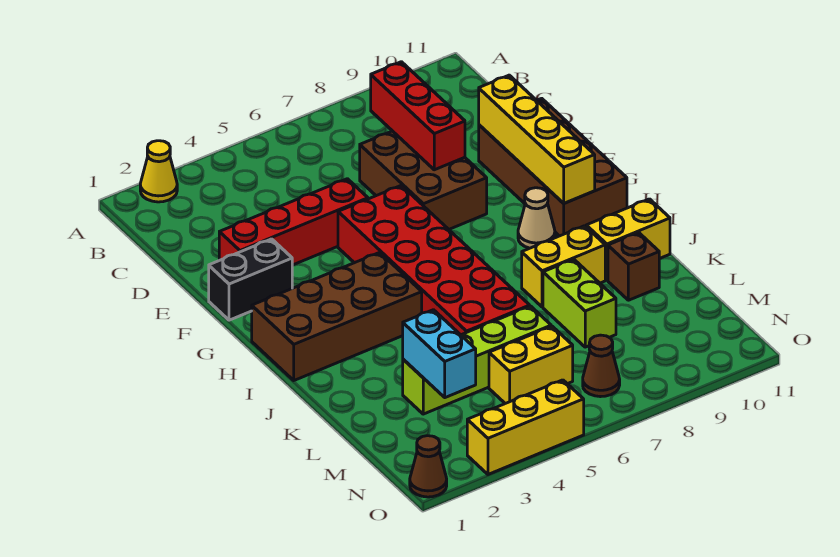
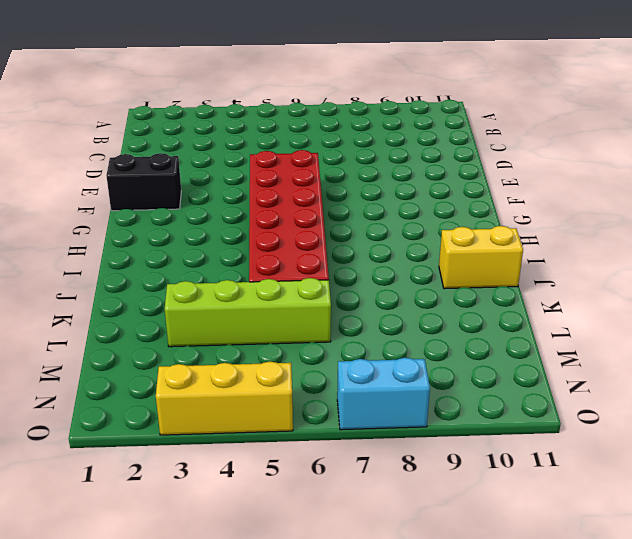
cyan 1x2 brick [337,358,430,430] -> cyan 1x2 brick turned to [403,310,476,398]
none -> yellow 1x1 cone [140,141,177,202]
none -> brown 2x3 brick [360,131,487,229]
none -> red 1x4 brick [219,179,368,265]

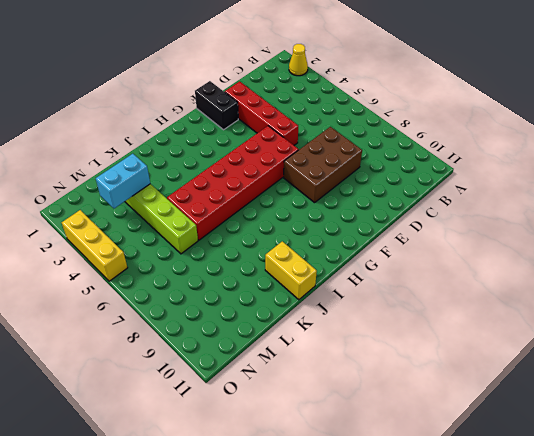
none -> brown 2x4 brick [479,98,627,236]
none -> brown 2x4 brick [252,253,422,380]
none -> tan 1x1 cone [518,188,555,248]

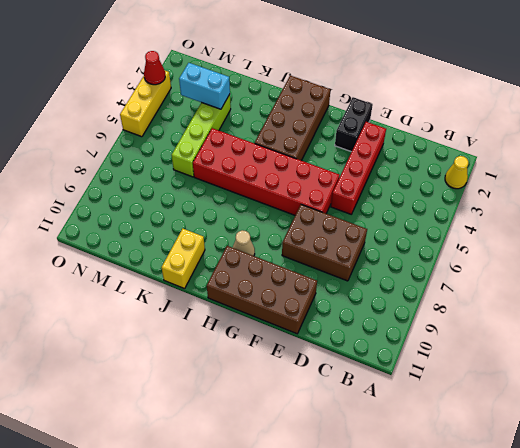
red 1x1 cone [144,51,165,85] -> none
none -> yellow 1x2 brick [522,226,605,307]
none -> lime 1x2 brick [543,259,616,347]
none -> brown 1x1 brick [608,232,659,300]

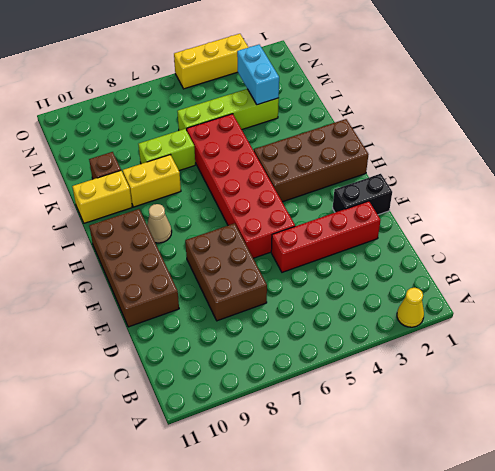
lime 1x2 brick [138,129,195,171] -> lime 1x2 brick turned to [543,259,616,347]
none -> yellow 1x2 brick [489,326,573,404]
none -> brown 1x1 cone [583,335,620,397]
none -> brown 1x1 cone [410,436,447,497]

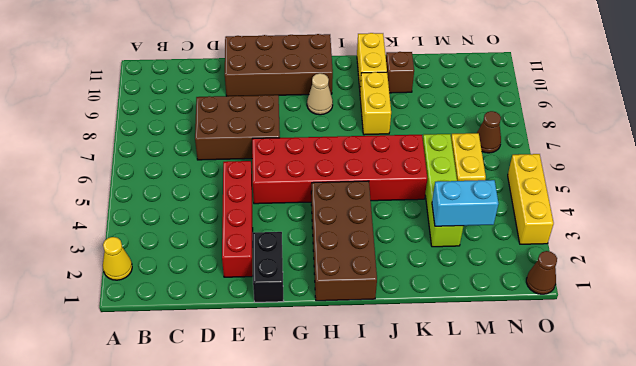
none -> lime 1x2 brick [543,259,616,347]
none -> red 1x3 brick [371,62,465,170]
none -> yellow 1x4 brick [479,75,595,203]

